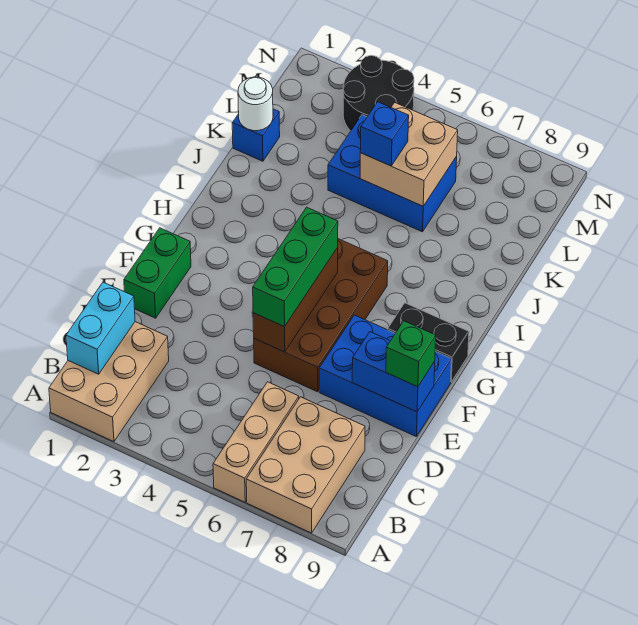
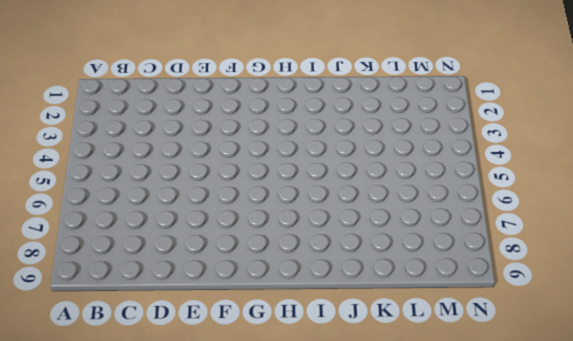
none -> tan 2x3 brick [49,322,169,442]
none -> tan 1x3 brick [213,382,299,502]
none -> tan 2x3 brick [246,397,365,533]

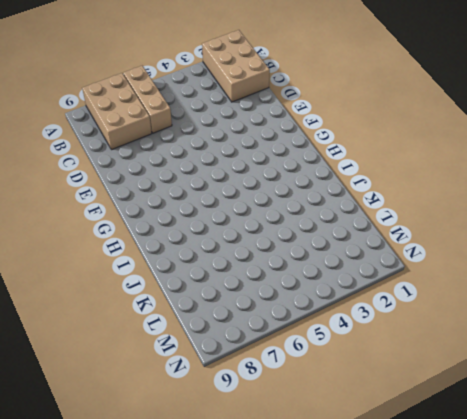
none -> green 1x2 brick [124,228,191,318]
none -> brown 2x4 brick [254,239,388,392]
none -> blue 2x3 brick [319,315,452,437]

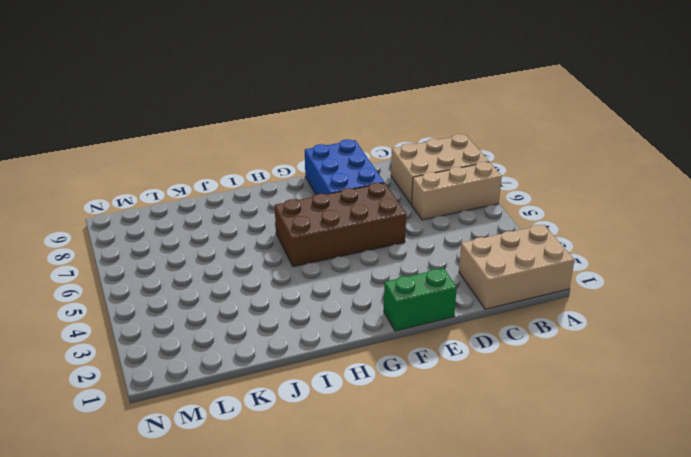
none -> black 1x2 brick [388,303,469,382]
none -> blue 1x1 brick [232,109,280,161]
none -> blue 2x3 brick [328,115,457,232]

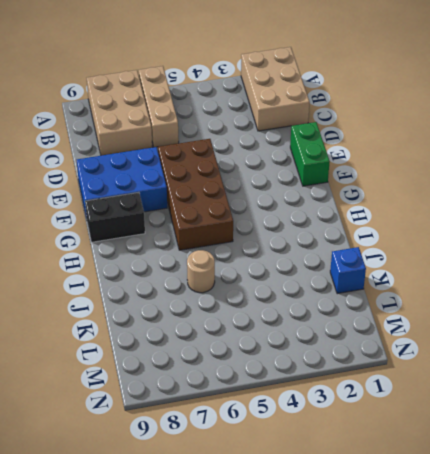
tan 1x1 round brick [187,250,215,293] -> none
none -> blue 2x3 brick [328,115,457,232]
none -> black 2x2 round brick [343,55,414,131]
none -> cyan 1x2 brick [66,282,135,374]

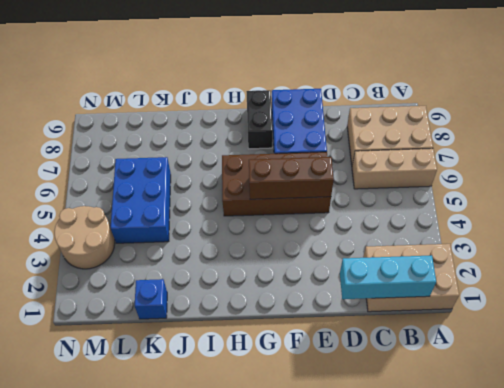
cyan 1x3 brick [340,255,436,299] -> cyan 1x2 brick [66,282,135,374]
tan 2x2 round brick [54,206,115,269] -> black 2x2 round brick [343,55,414,131]
none -> green 1x2 brick [124,228,191,318]
none -> blue 1x2 brick [352,332,435,412]
none -> white 1x1 round brick [238,77,273,131]

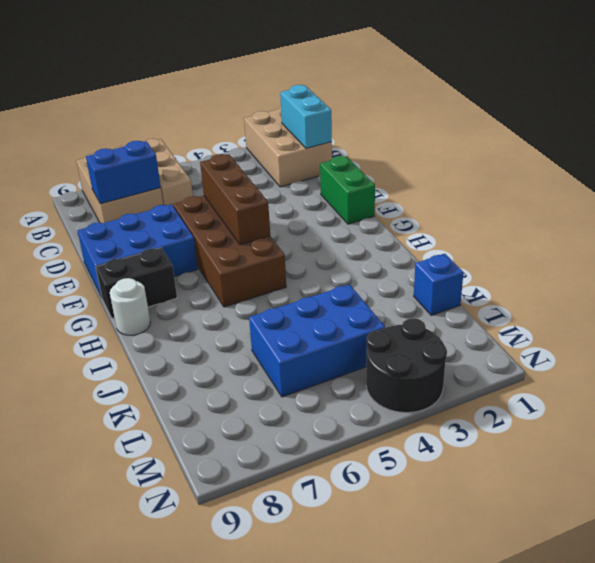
blue 1x2 brick [86,141,161,204] -> blue 1x2 brick moved to [352,332,435,412]
white 1x1 round brick [110,278,151,335] -> white 1x1 round brick moved to [238,77,273,131]
none -> tan 2x2 brick [360,103,458,206]
none -> green 1x3 brick [253,207,338,327]
none -> green 1x1 brick [386,321,436,387]

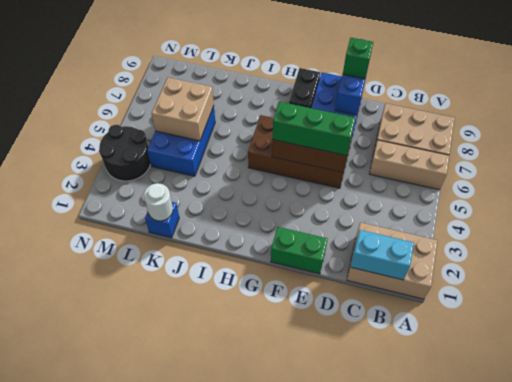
none -> blue 1x1 brick [360,102,409,166]

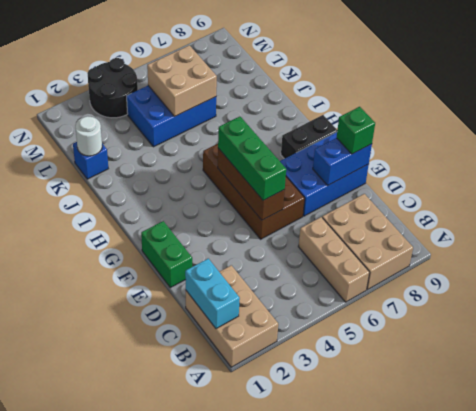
none -> blue 1x1 brick [360,102,409,166]

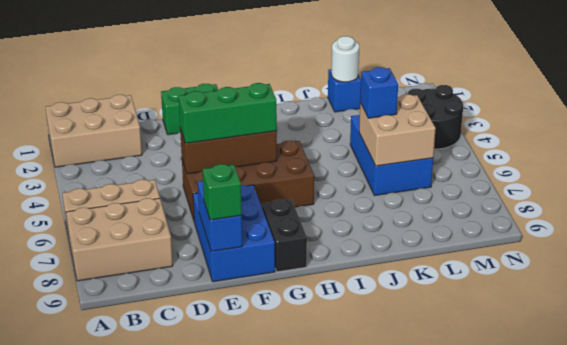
none -> cyan 1x2 brick [66,282,135,374]

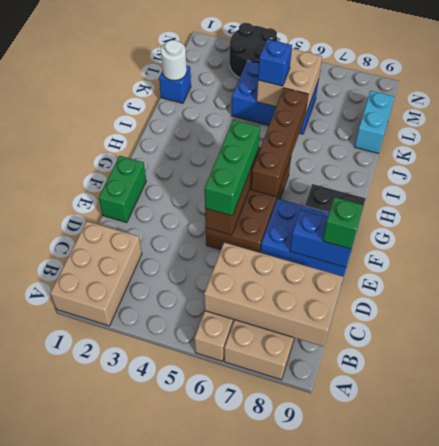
tan 2x4 brick [204,243,343,347] -> none
brown 1x4 brick [251,88,309,197] -> none
cyan 1x2 brick [355,91,394,153] -> cyan 1x2 brick moved to [66,282,135,374]

